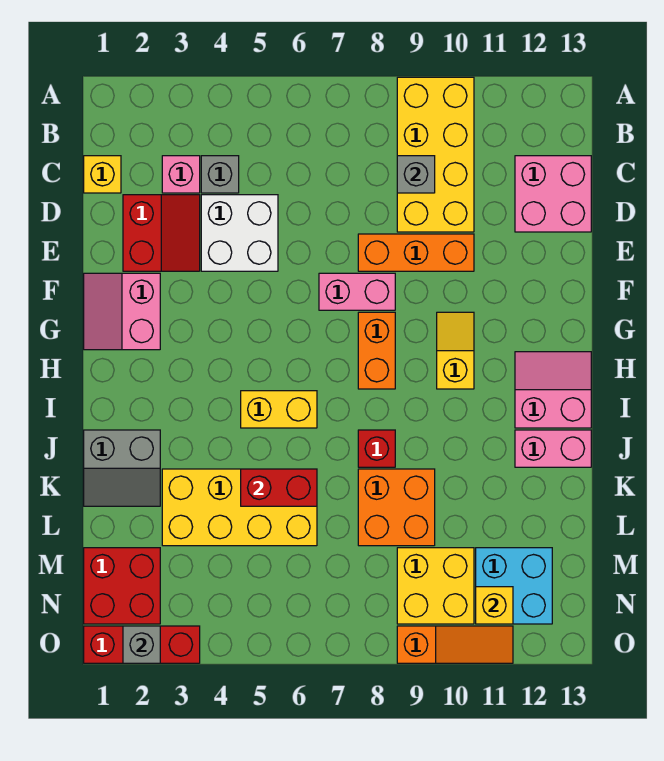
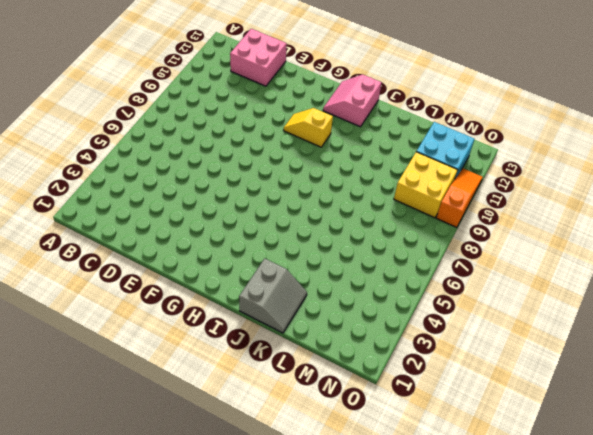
none -> yellow 2x4 brick [397,77,474,232]
none -> yellow 1x1 brick [84,156,121,193]
none -> pink 1x1 brick [162,156,200,193]

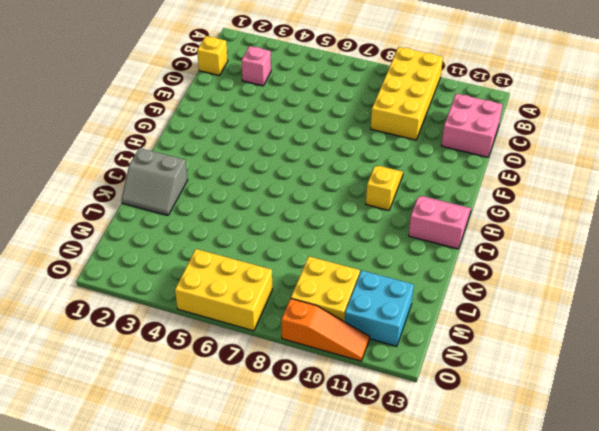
yellow 2x3 brick [175,249,272,331] -> none
none -> grey 1x1 brick [201,156,239,193]
none -> red 2x2 slope [123,195,200,271]
none -> white 2x2 brick [201,195,278,271]

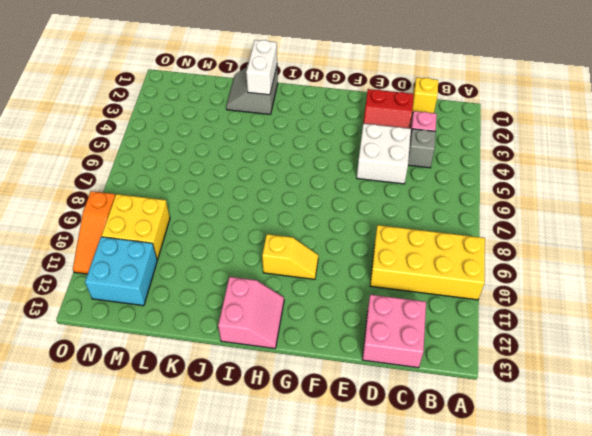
white 1x2 brick [246,40,277,95] -> none
none -> orange 1x3 brick [358,234,474,271]
none -> pink 2x2 slope [84,273,160,350]
none -> pink 1x2 brick [319,273,395,310]

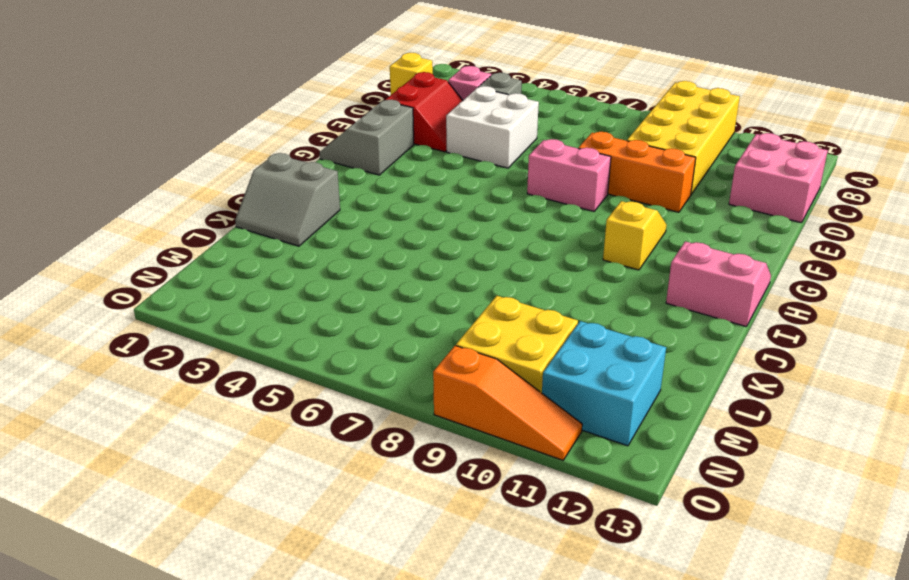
grey 2x2 slope [320,100,414,175] -> pink 2x2 slope [84,273,160,350]
none -> orange 1x2 brick [358,312,395,389]
none -> yellow 1x2 brick [241,391,317,428]
none -> red 1x1 brick [358,430,395,467]

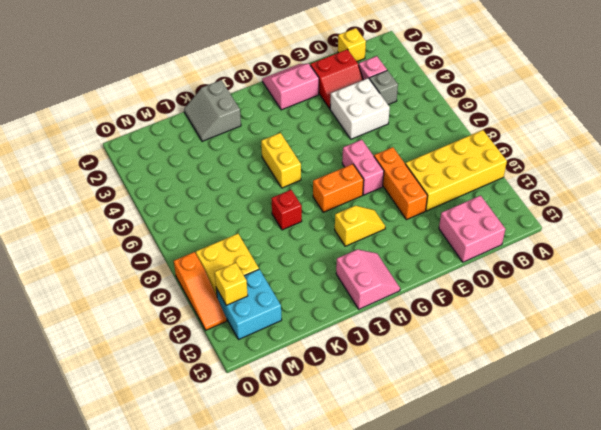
none -> pink 1x2 brick [515,430,591,467]
none -> yellow 2x4 brick [162,469,317,546]
none -> orange 2x2 brick [358,469,435,546]

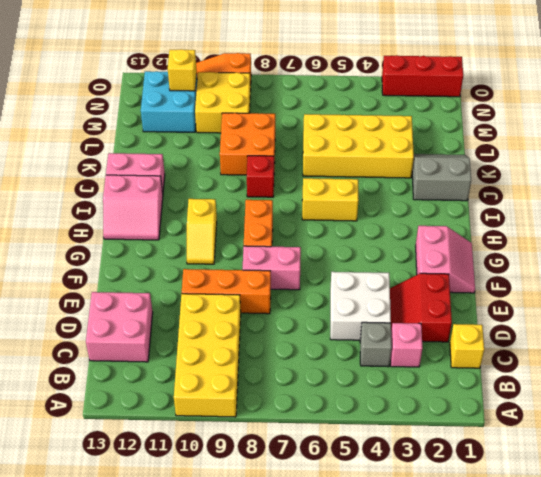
none -> red 2x2 brick [84,548,160,624]
none -> grey 1x1 brick [397,156,435,193]
none -> red 1x2 brick [241,469,317,506]

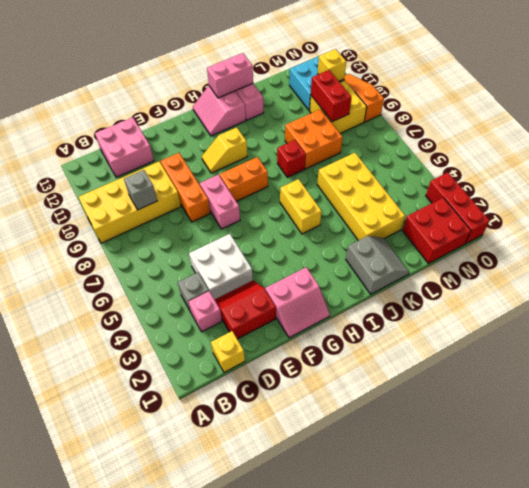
pink 1x2 brick [207,53,253,98] -> none
red 1x2 brick [311,70,352,122] -> red 1x2 brick moved to [241,469,317,506]
none -> grey 1x1 brick [123,626,160,663]

